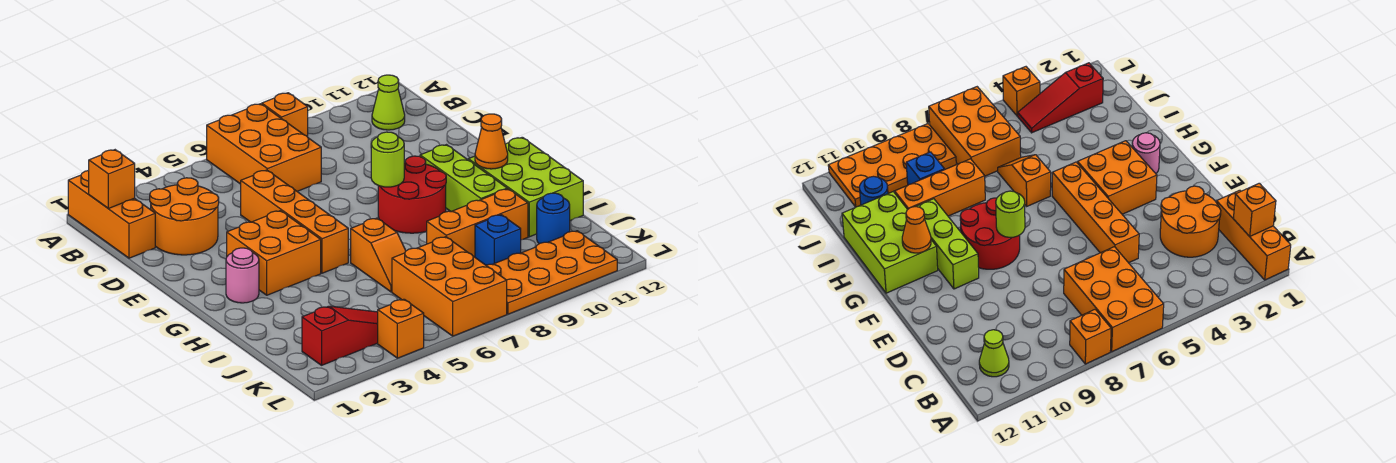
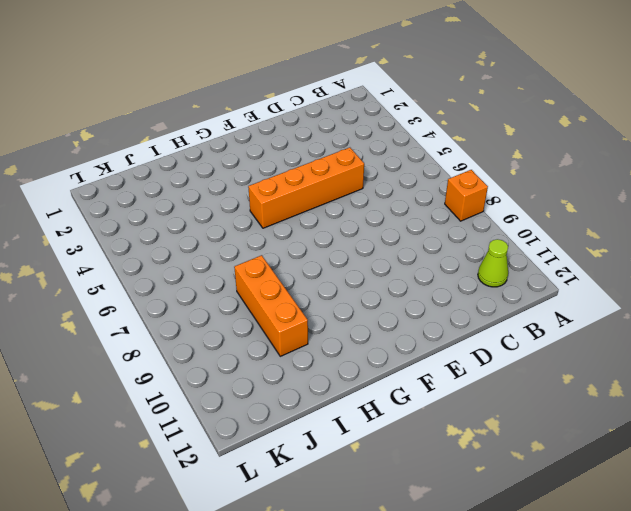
none -> orange 1x3 brick [68,171,155,258]
none -> orange 2x3 brick [207,104,321,191]
none -> orange 2x2 round brick [150,178,219,255]

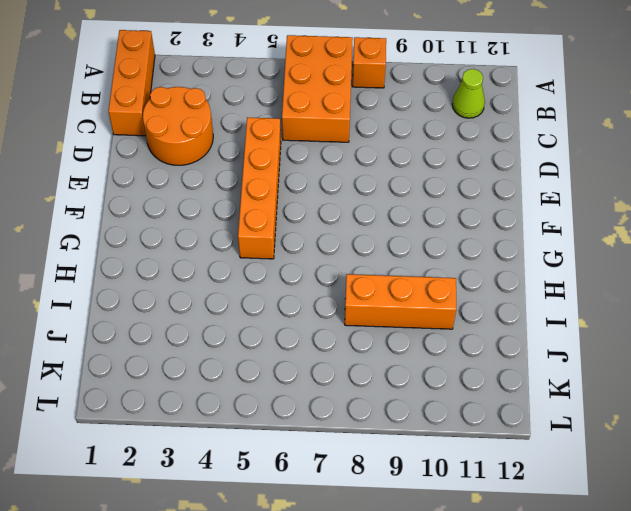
none -> orange 2x2 brick [227,211,321,295]
none -> red 2x2 round brick [378,156,446,233]
none -> lime 1x3 brick [420,145,507,212]

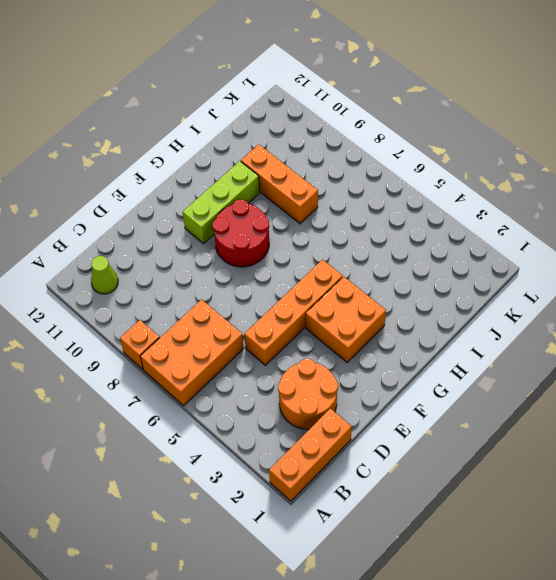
none -> pink 1x1 round brick [226,248,259,303]
none -> lime 2x3 brick [468,137,583,237]
none -> orange 1x2 slope [351,218,406,292]

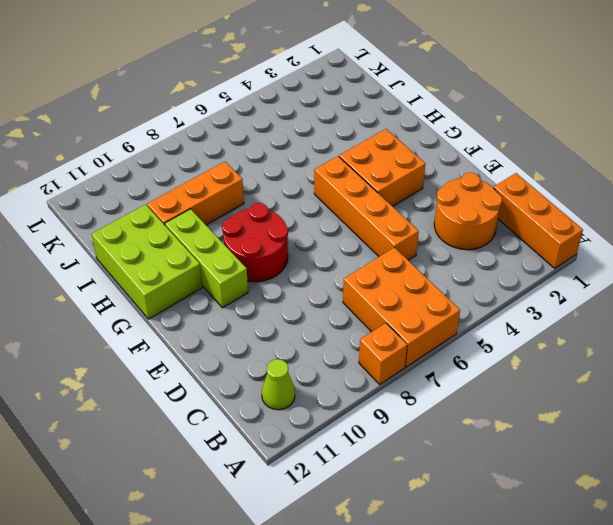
none -> pink 1x1 round brick [226,248,259,303]
none -> orange 1x2 slope [351,218,406,292]
none -> orange 2x3 brick [392,237,507,336]

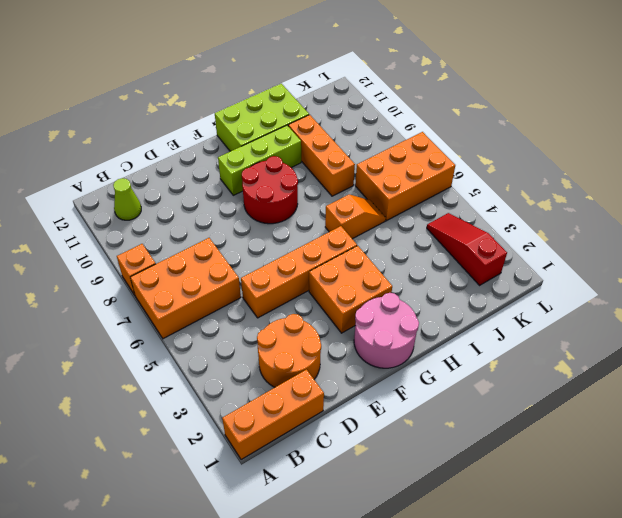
pink 2x2 round brick [354,293,419,368] -> pink 1x1 round brick [226,248,259,303]
none -> blue 1x1 brick [475,215,521,265]
none -> blue 1x1 round brick [537,193,570,244]
none -> orange 2x4 plate [486,231,617,314]

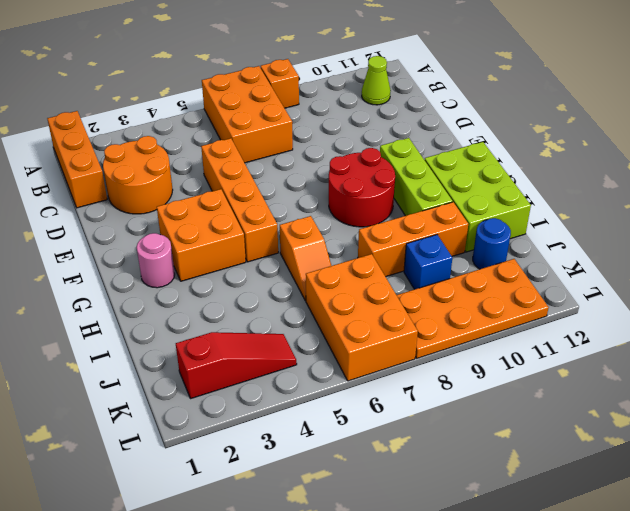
none -> orange 1x1 brick [378,299,424,358]
none -> orange 1x1 brick [89,150,135,208]
none -> lime 1x1 round brick [371,132,404,187]

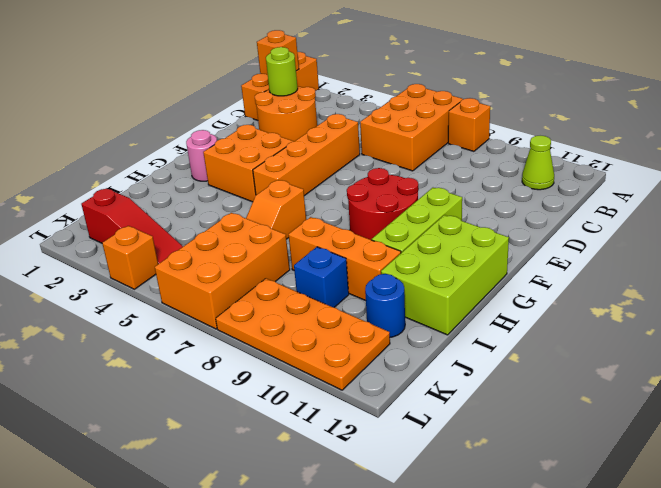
lime 1x1 round brick [266,47,298,96] -> lime 1x1 round brick moved to [371,132,404,187]
none -> orange 1x1 cone [475,114,508,169]

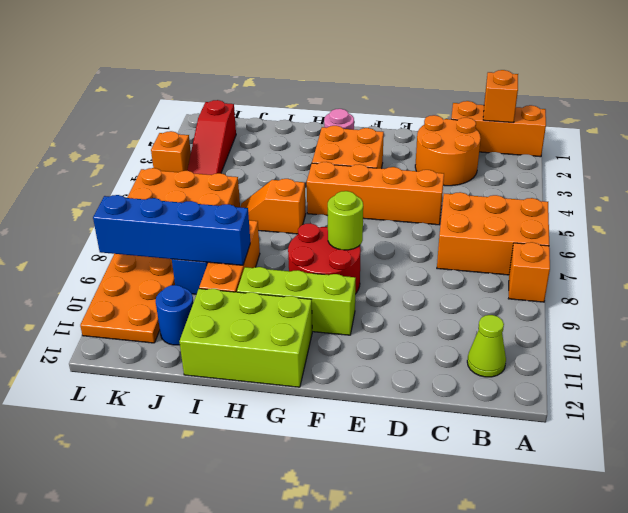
blue 1x4 brick [93,195,250,265] -> none
none -> orange 1x1 cone [475,114,508,169]

